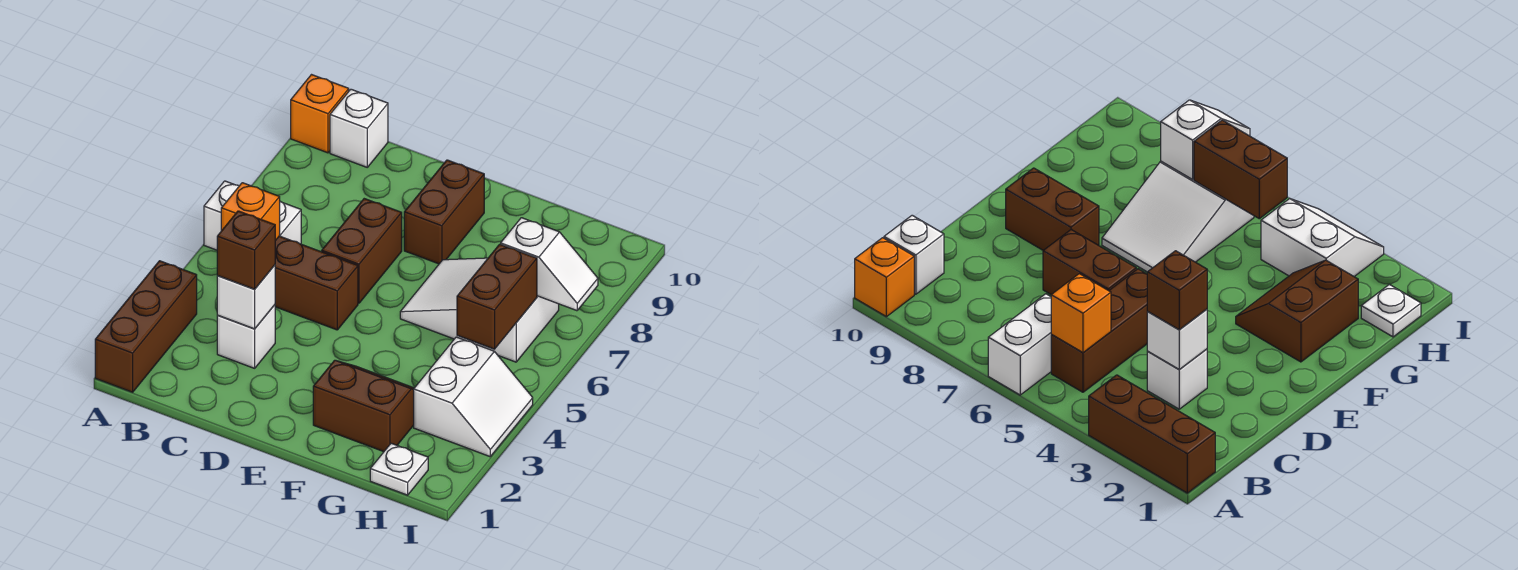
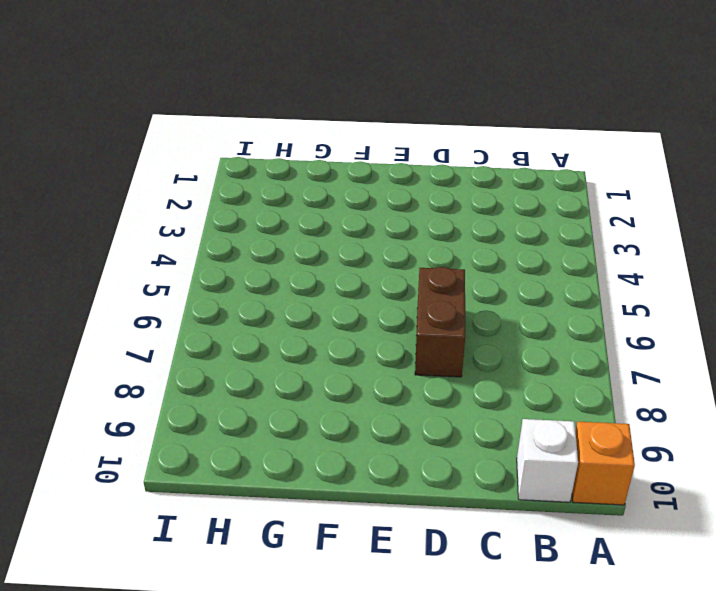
none -> brown 1x3 brick [95,261,197,392]
none -> white 1x2 brick [204,181,301,250]
none -> brown 1x3 brick [275,236,358,330]

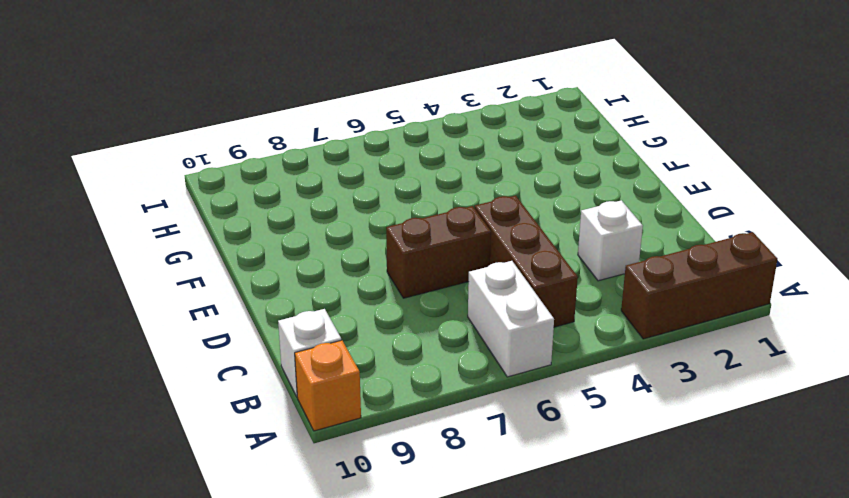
none -> brown 1x2 brick [404,160,484,264]
none -> brown 2x2 slope [313,360,414,452]
none -> white 2x3 slope [400,258,559,362]

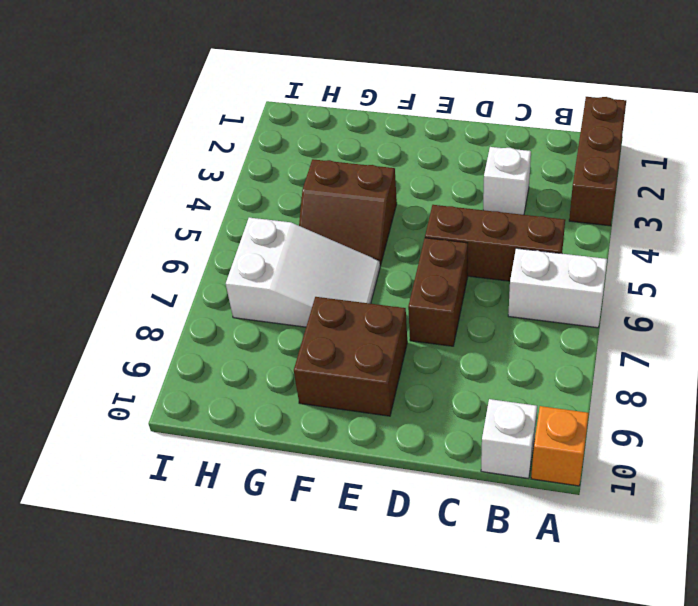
brown 2x2 brick [294,297,407,416] -> brown 1x2 brick [404,160,484,264]
brown 2x2 slope [299,159,397,265] -> brown 2x2 slope moved to [313,360,414,452]
none -> white 1x1 plate [370,443,428,495]
none -> white 2x2 slope [414,337,533,457]
none -> orange 1x1 brick [221,183,280,241]

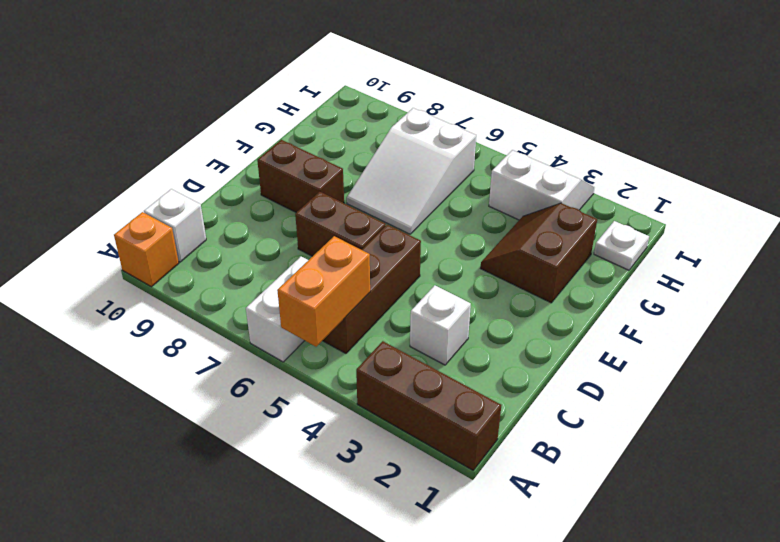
orange 1x2 brick [277,236,370,347] -> orange 1x1 brick [221,183,280,241]
none -> white 1x1 brick [217,265,275,329]
none -> brown 1x2 brick [457,244,537,349]
none -> white 1x2 slope [501,218,598,311]

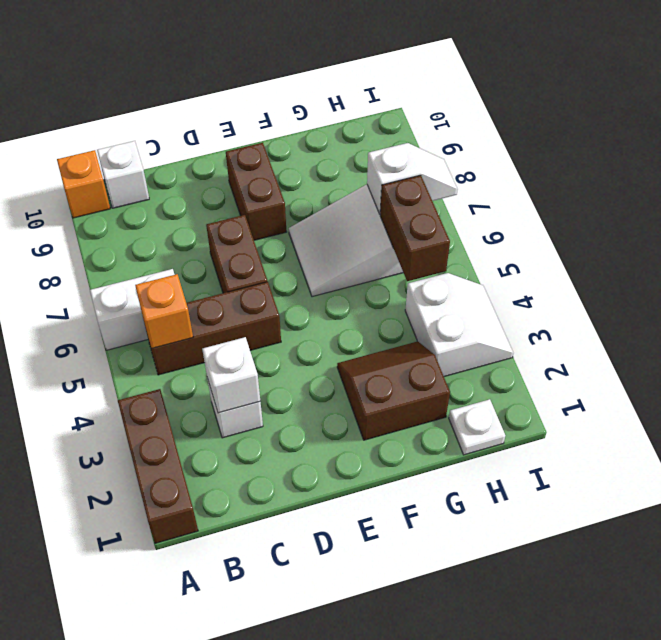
none -> brown 1x1 brick [217,211,275,289]

